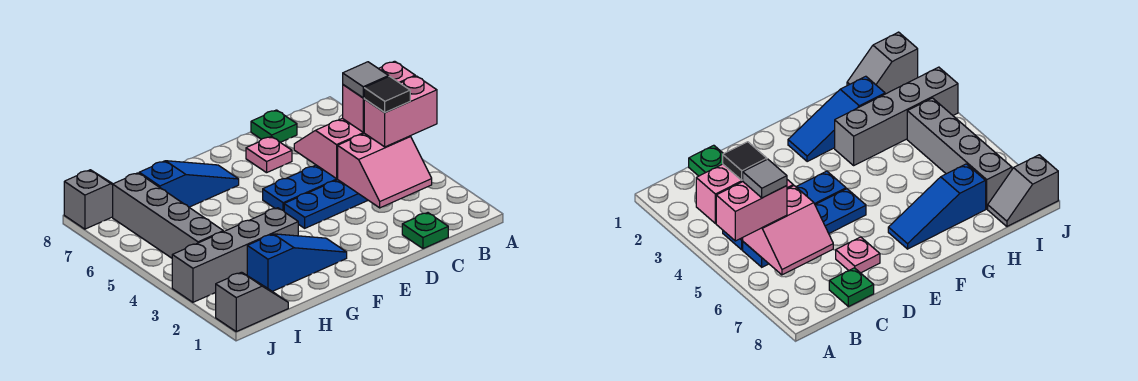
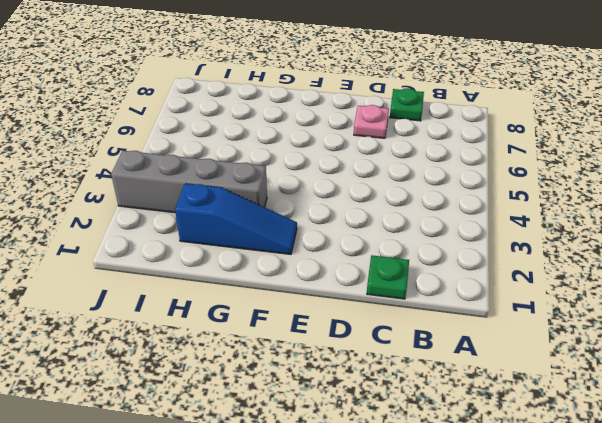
none -> blue 1x4 plate [284,180,368,228]
none -> blue 1x4 plate [263,165,338,211]
none -> blue 1x3 slope [139,161,239,207]

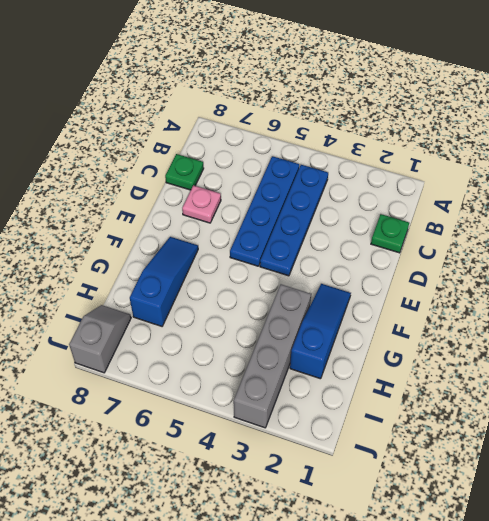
none -> grey 1x2 slope [216,272,288,332]
none -> grey 1x4 brick [113,173,223,258]
none -> pink 2x2 slope [337,133,432,208]

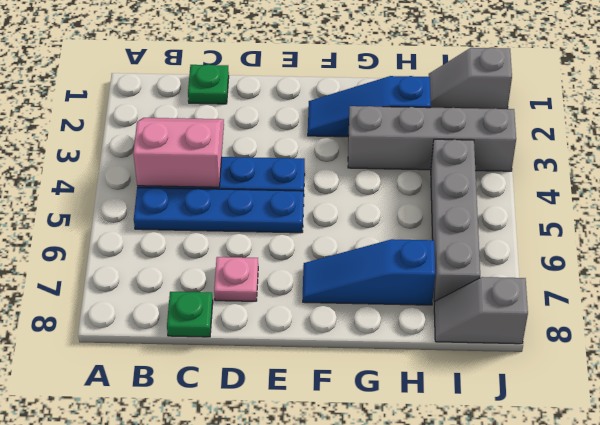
none -> pink 2x2 slope [294,118,364,179]
none -> pink 1x2 brick [364,76,437,147]
none -> pink 1x2 brick [343,61,415,132]

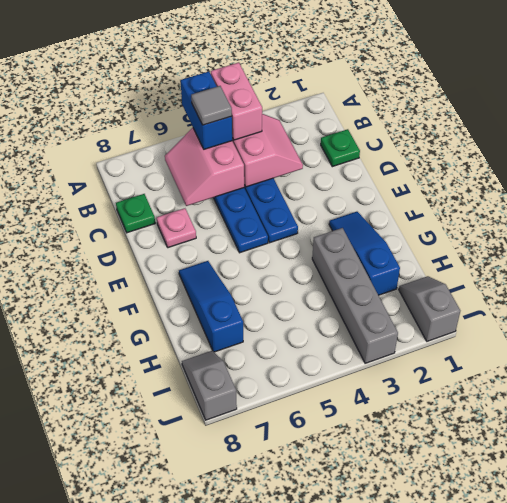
blue 1x2 brick [181,72,232,149] -> pink 1x2 brick [343,61,415,132]
none -> grey 1x4 brick [113,173,223,258]
none -> black 1x1 tile [364,76,410,112]

